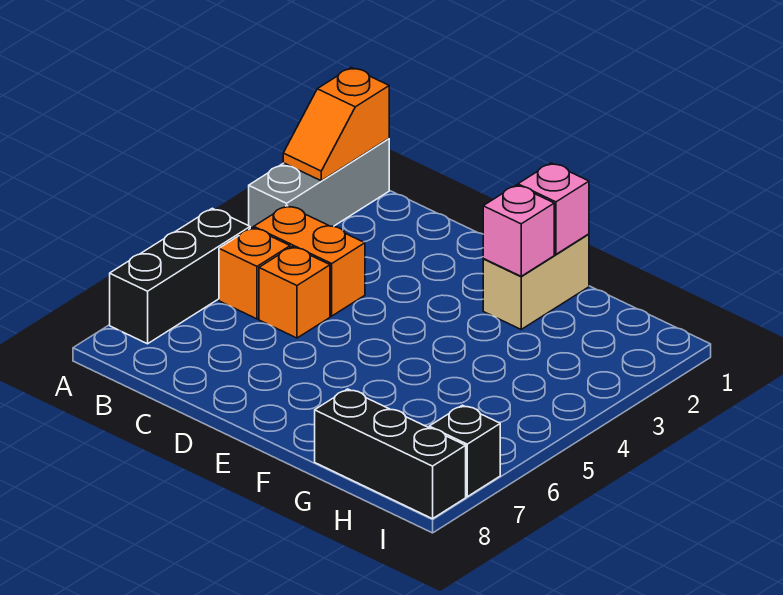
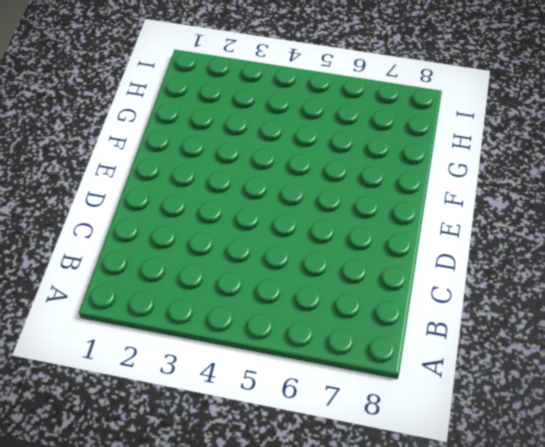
none -> grey 1x3 brick [249,139,389,228]
none -> black 1x3 brick [110,208,250,344]

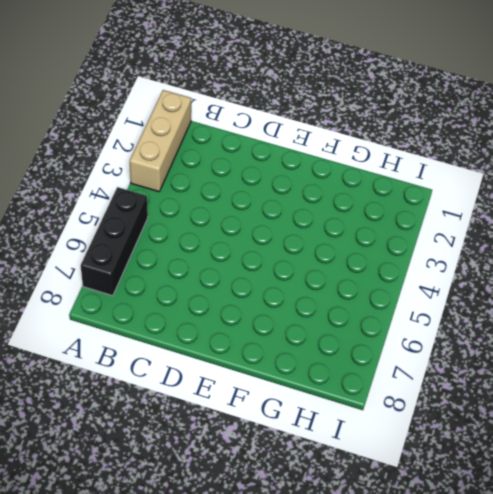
tan 1x3 brick [130,90,191,192] -> grey 1x3 brick [249,139,389,228]
none -> orange 1x2 brick [254,206,365,316]
none -> orange 1x1 brick [219,228,290,319]

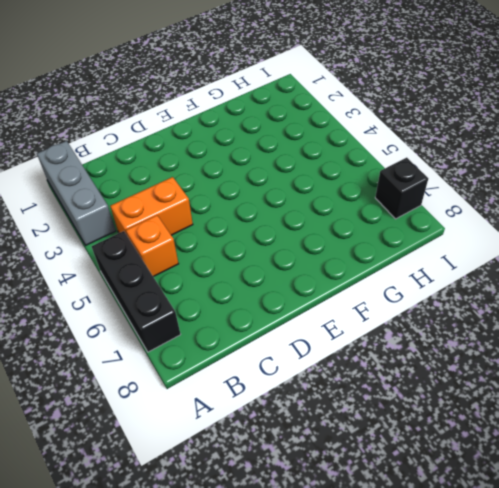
none -> orange 1x1 brick [259,247,330,338]
none -> tan 1x2 brick [483,234,589,329]

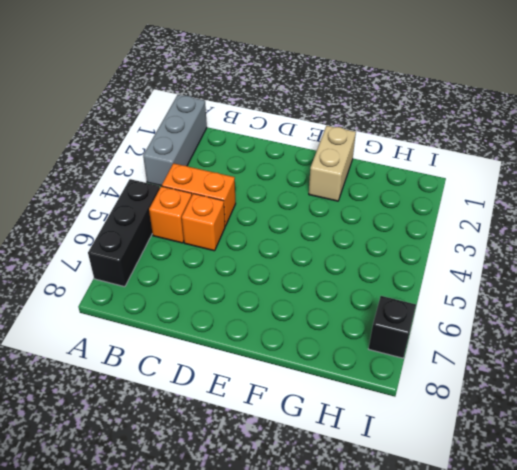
none -> black 1x3 brick [315,389,466,519]
none -> orange 1x2 slope [283,67,389,181]

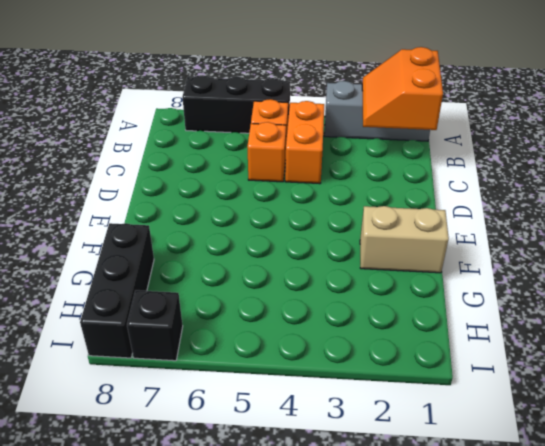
orange 2x2 slope [362,47,443,130] -> orange 1x2 slope [283,67,389,181]
none -> pink 1x1 brick [518,163,589,254]
none -> pink 1x1 brick [483,185,554,276]

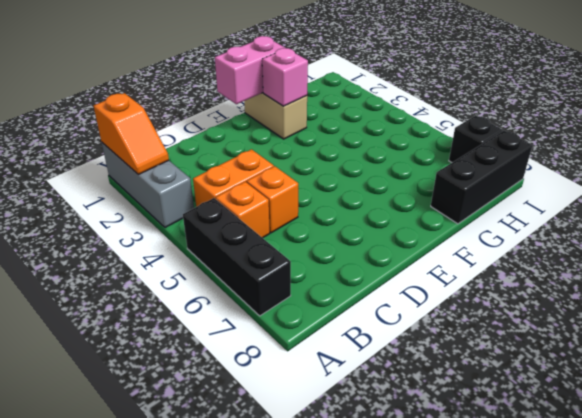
pink 1x2 brick [215,36,285,104] -> pink 1x1 brick [518,163,589,254]

